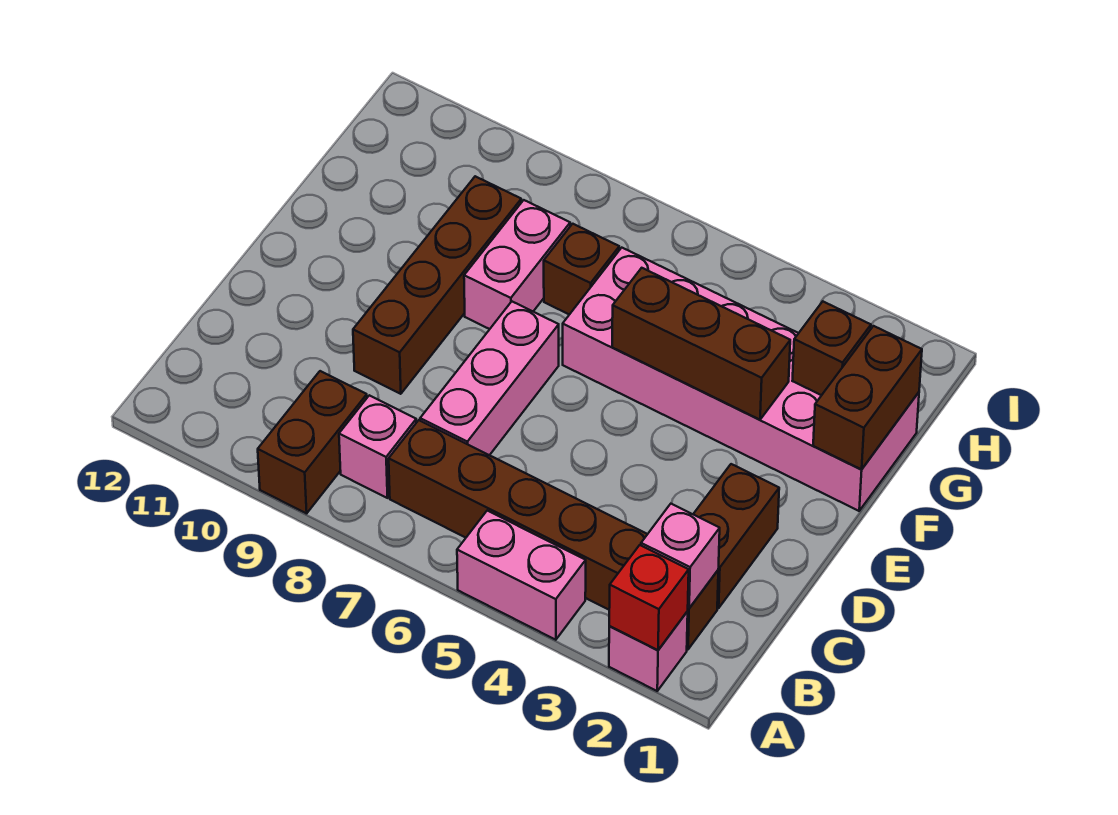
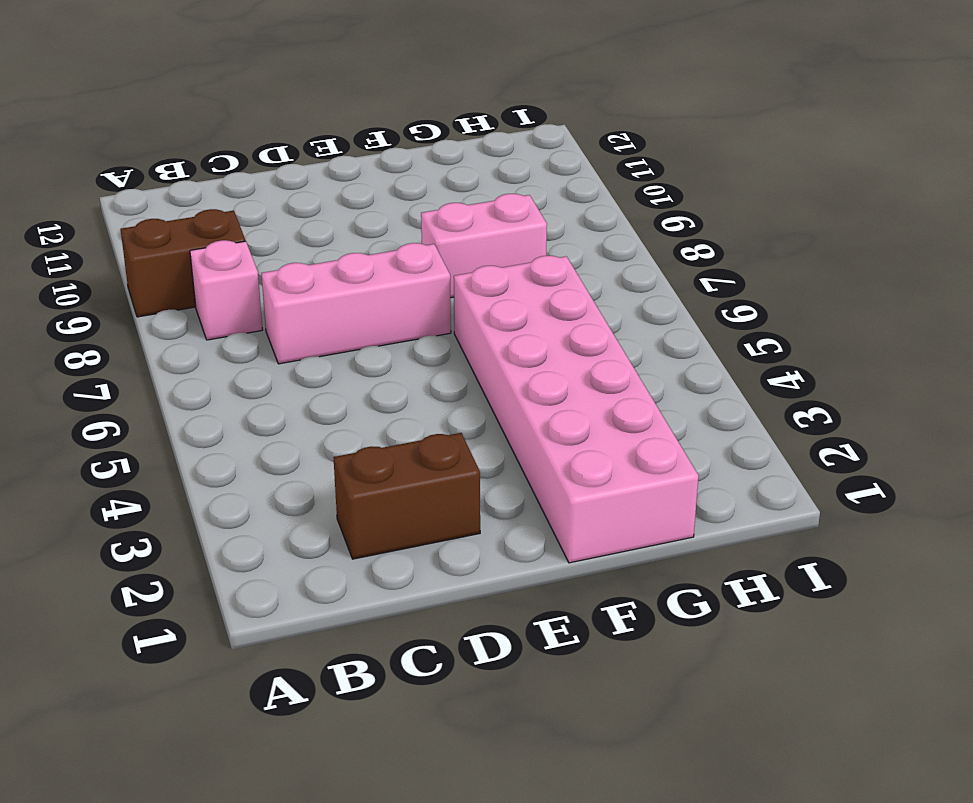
none -> pink 1x1 brick [609,611,688,691]
none -> pink 1x2 brick [457,511,586,640]
none -> brown 1x6 brick [389,420,718,649]

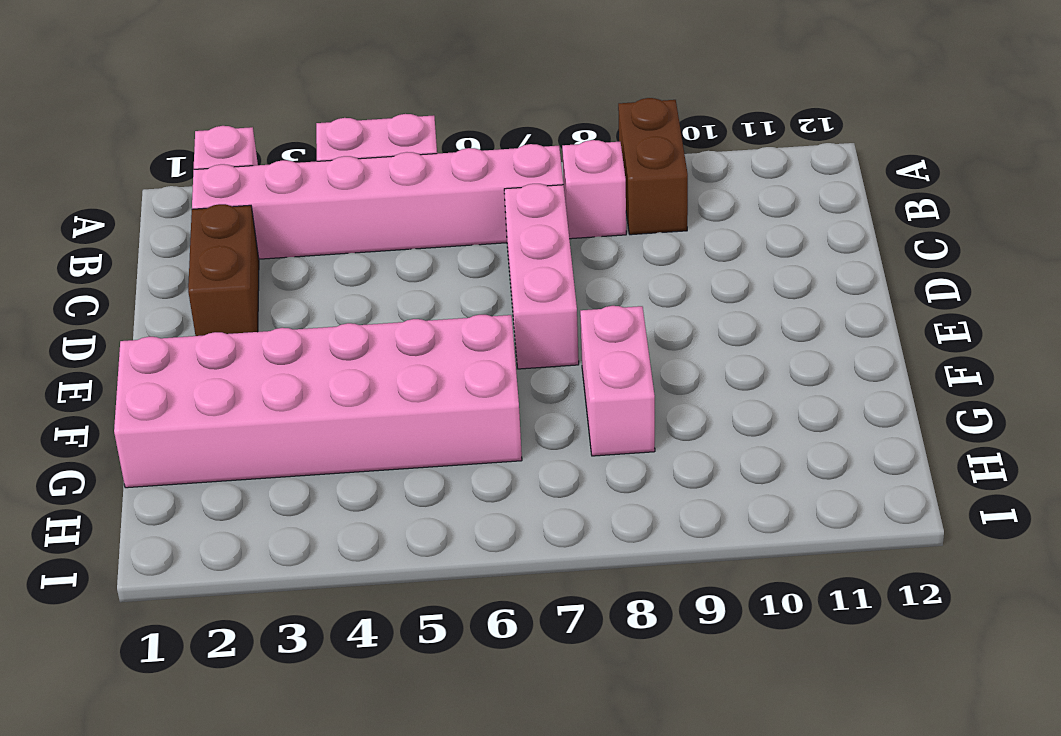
pink 1x6 brick [192,144,563,259] -> brown 1x6 brick [389,420,718,649]
none -> brown 1x4 brick [353,176,521,394]
none -> brown 1x1 brick [544,224,619,315]
none -> red 1x1 brick [609,545,689,650]

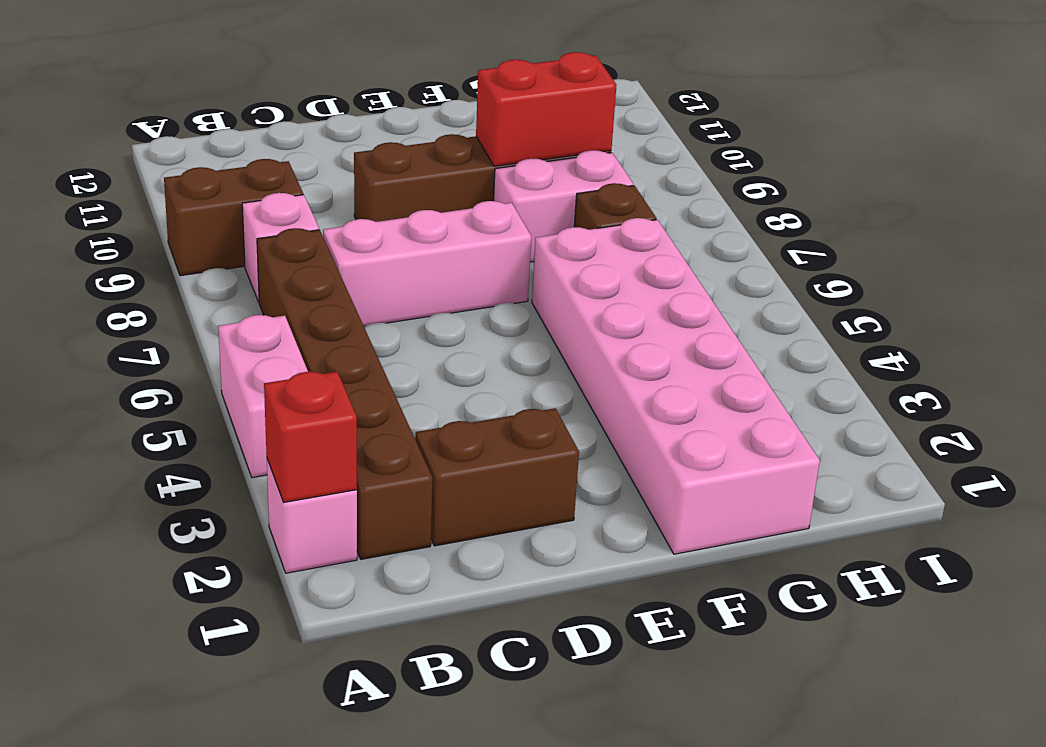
red 1x2 brick [476,52,617,166] -> none
none -> pink 1x1 brick [641,504,720,608]
none -> brown 1x2 brick [813,326,922,469]
none -> brown 1x3 brick [612,268,790,420]

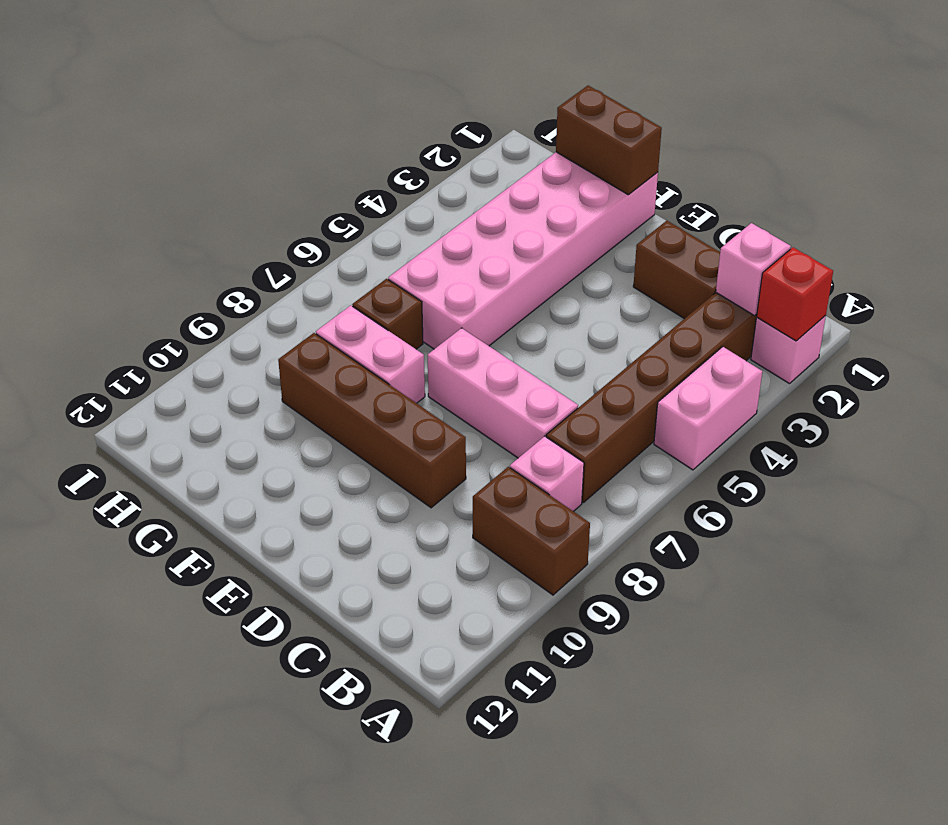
none -> brown 1x3 brick [612,268,790,420]
none -> brown 1x1 brick [792,302,871,395]

